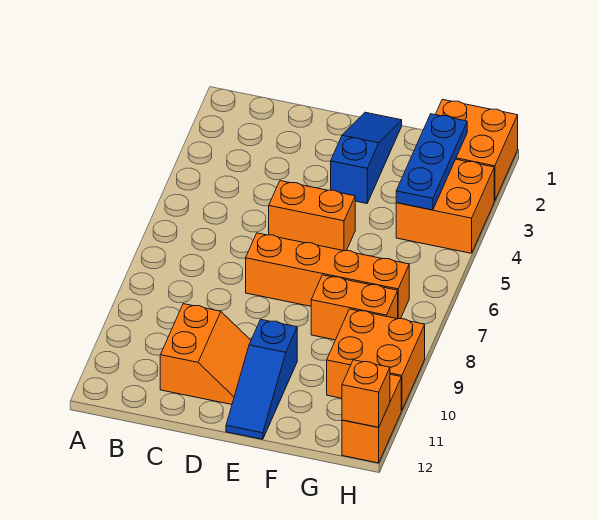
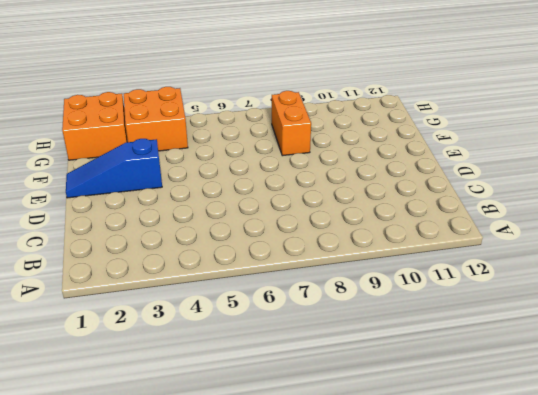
none -> orange 2x2 slope [160,304,251,404]
none -> orange 1x2 brick [269,181,355,251]
none -> orange 1x4 brick [246,233,409,319]

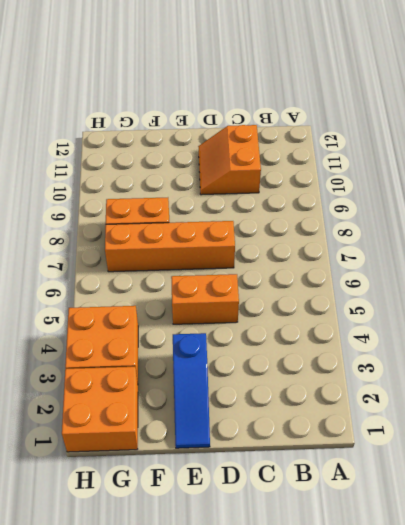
none -> blue 1x3 slope [226,320,297,439]
none -> orange 2x2 brick [327,309,425,411]
none -> orange 1x2 brick [342,374,401,463]

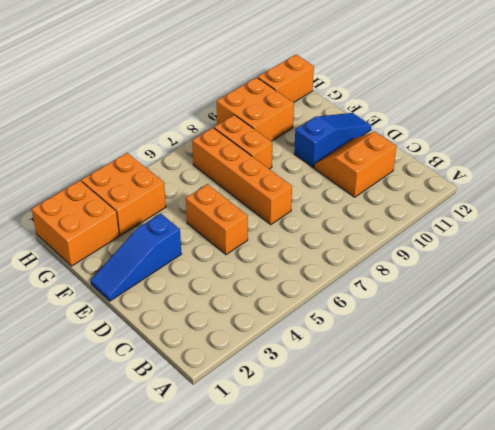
none -> blue 1x3 plate [396,114,467,210]
none -> orange 1x1 brick [342,360,390,427]

